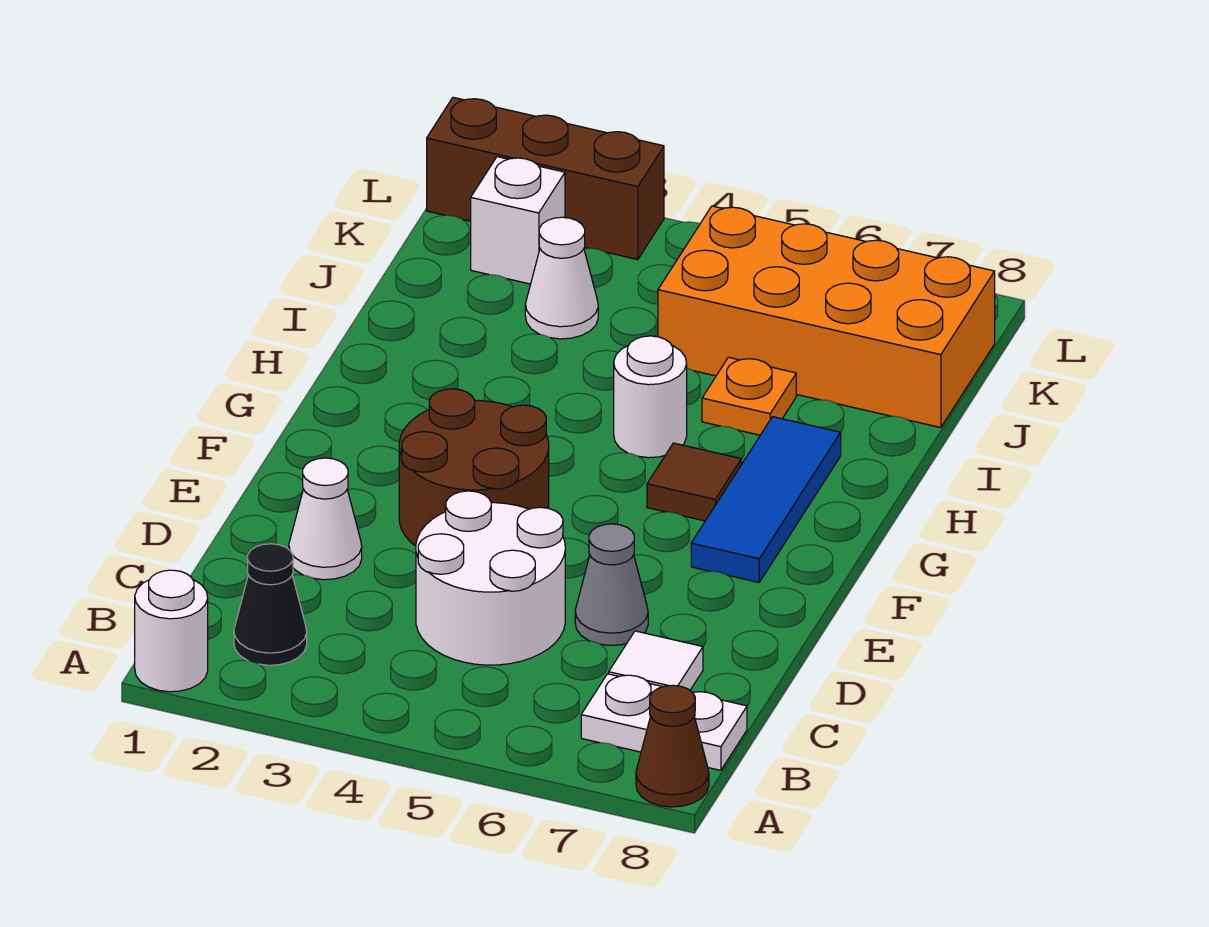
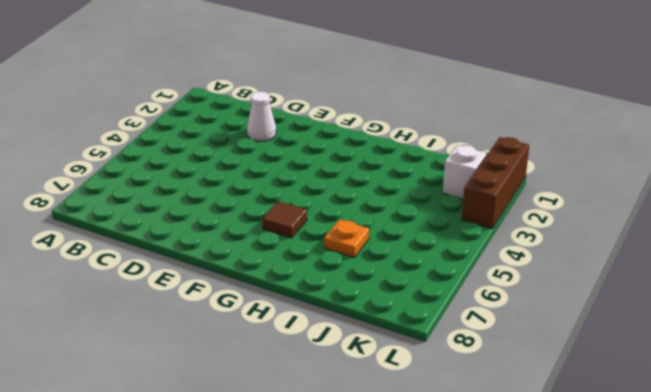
none -> white 1x1 round brick [135,570,208,692]
none -> brown 1x1 cone [636,685,709,807]
none -> black 1x1 cone [234,544,307,665]

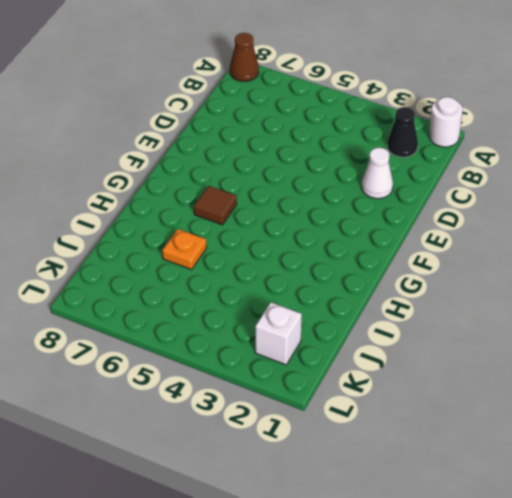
none -> white 1x2 plate [581,674,747,770]
none -> white 2x2 round brick [416,491,565,665]
none -> white 1x1 tile [609,631,703,690]

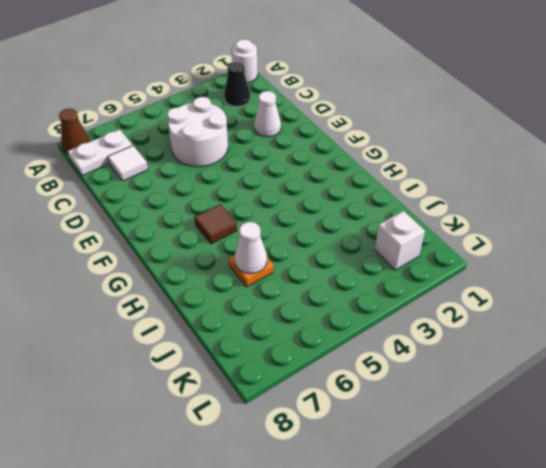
white 1x1 cone [235,222,267,274] -> white 1x1 cone moved to [525,217,598,339]
none -> grey 1x1 cone [575,524,648,645]
none -> brown 2x2 round brick [399,389,549,546]
none -> blue 1x3 tile [691,417,841,582]

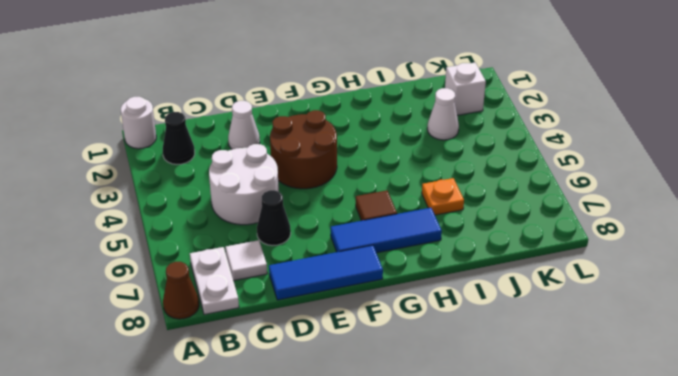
black 1x1 cone [257,190,291,246] -> grey 1x1 cone [575,524,648,645]
blue 1x3 tile [269,245,383,300] -> none
none -> white 1x1 round brick [614,336,687,458]
none -> orange 2x4 brick [658,206,995,428]
none -> brown 1x3 brick [427,97,664,260]

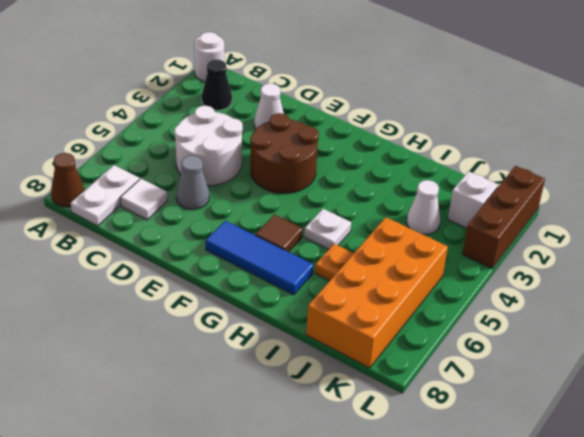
white 1x1 plate [304,209,351,249] -> white 1x1 round brick [614,336,687,458]

